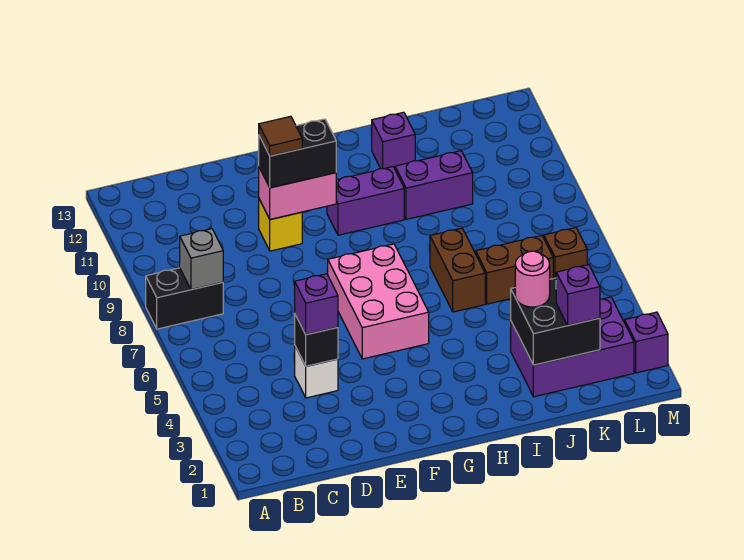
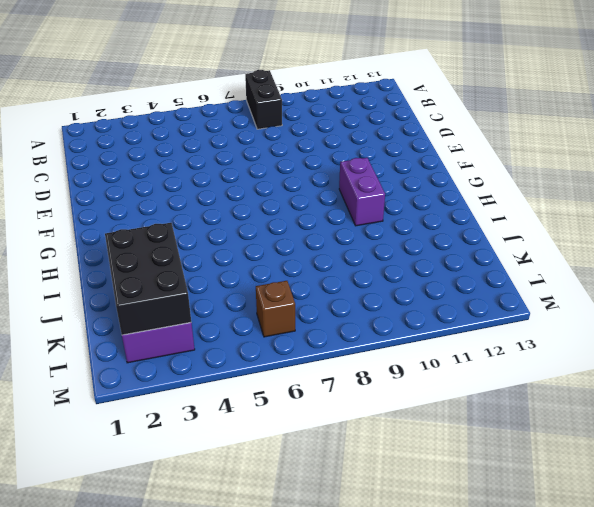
black 2x3 brick [105,223,191,335] -> black 2x2 brick [511,278,600,365]
none -> white 1x1 brick [295,346,338,398]
none -> yellow 1x1 brick [258,199,302,251]
none -> pink 2x3 brick [327,244,429,359]

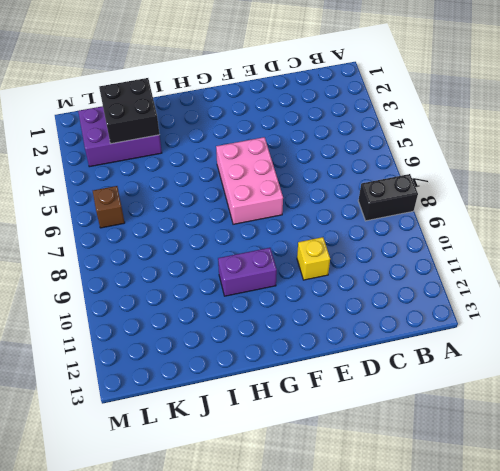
none -> white 1x1 brick [295,346,338,398]
none -> brown 1x2 brick [430,228,485,312]
none -> purple 1x2 brick [395,151,473,219]

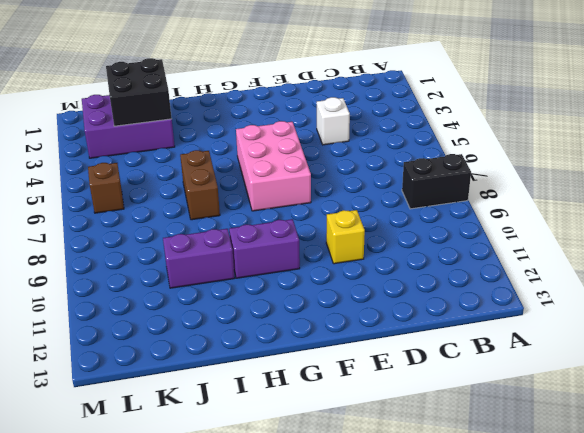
none -> purple 1x1 brick [371,112,415,169]
none -> brown 1x2 brick [476,236,553,304]
none -> purple 1x1 brick [625,312,668,373]

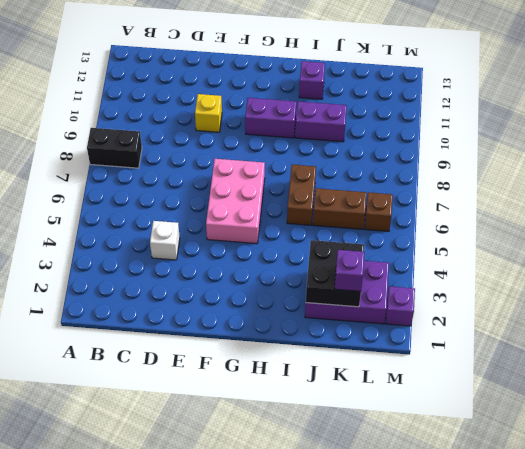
none -> grey 1x1 brick [180,229,223,290]
none -> black 1x1 brick [295,315,338,366]
none -> pink 1x2 brick [259,168,336,219]

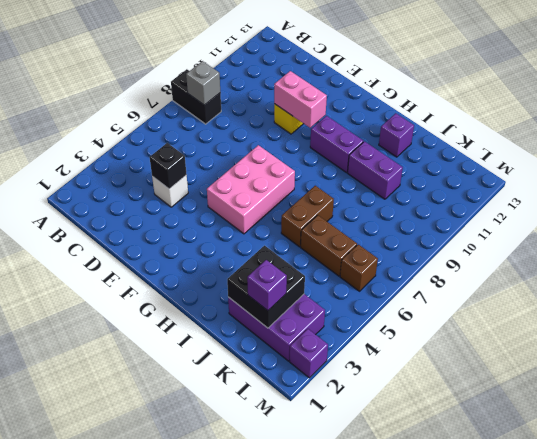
none -> purple 1x1 brick [295,274,338,335]
none -> black 1x2 brick [259,119,336,188]
none -> pink 1x1 round brick [515,251,550,307]

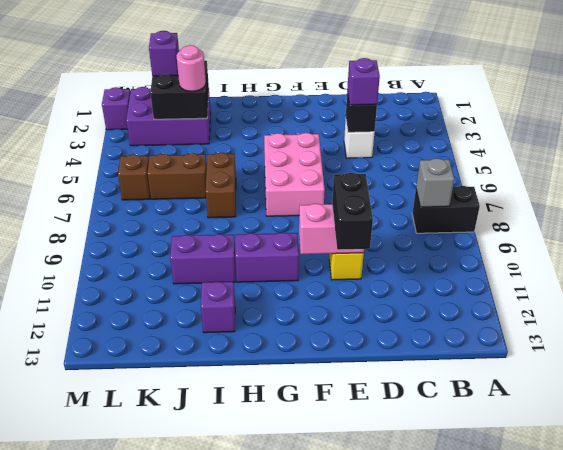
black 1x2 brick [332,173,373,250] -> black 1x2 brick turned to [259,119,336,188]
none -> brown 1x1 tile [259,116,302,156]

